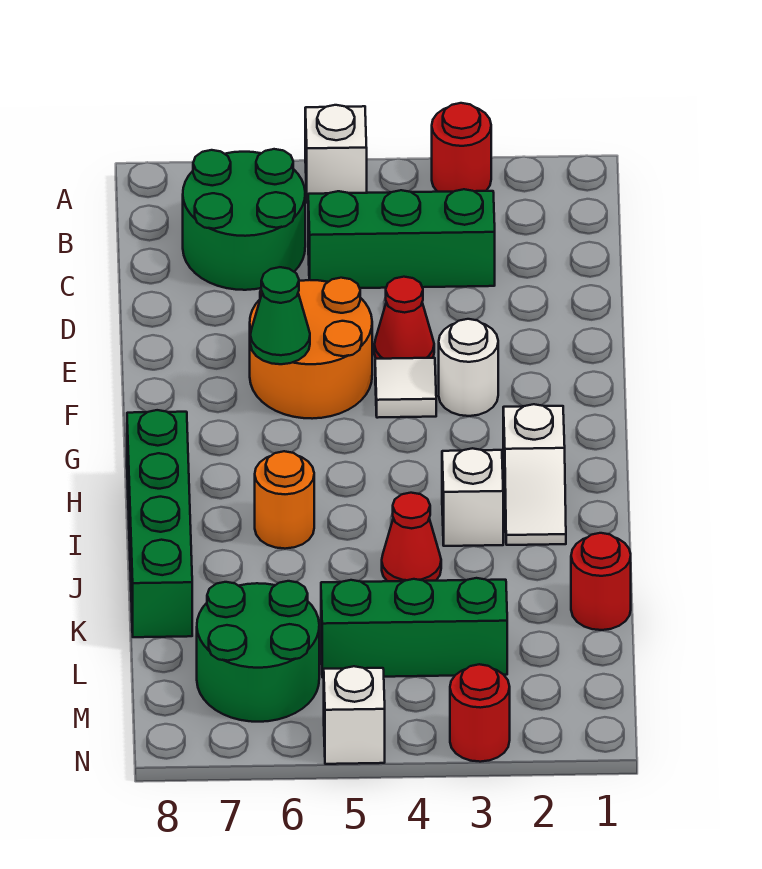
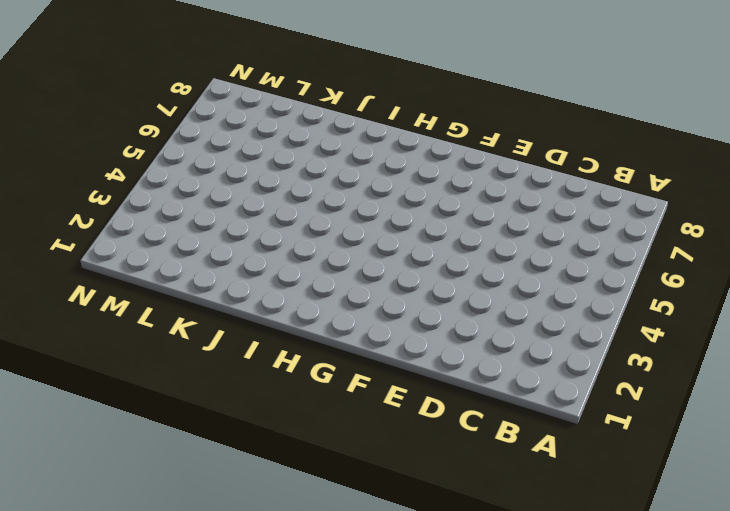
none -> red 1x1 round brick [432,103,491,192]
none -> white 1x1 brick [305,105,367,203]
none -> green 2x2 round brick [183,149,305,290]

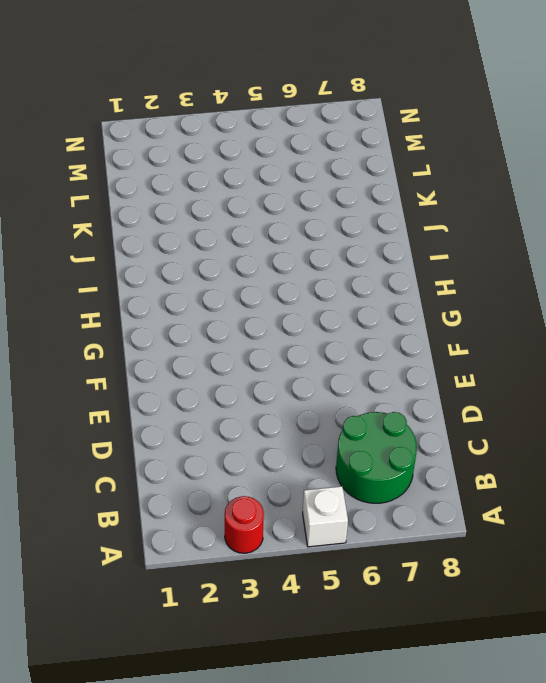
none -> green 1x3 brick [308,189,495,288]
none -> red 1x1 cone [374,277,434,359]
none -> orange 2x2 round brick [250,278,372,419]

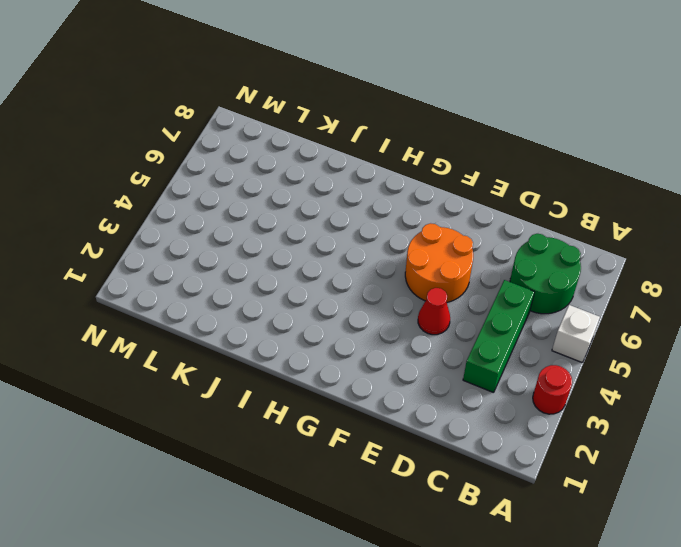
none -> white 1x1 round brick [439,319,498,416]
none -> white 1x1 tile [375,358,436,418]
none -> white 1x2 slope [503,404,566,545]

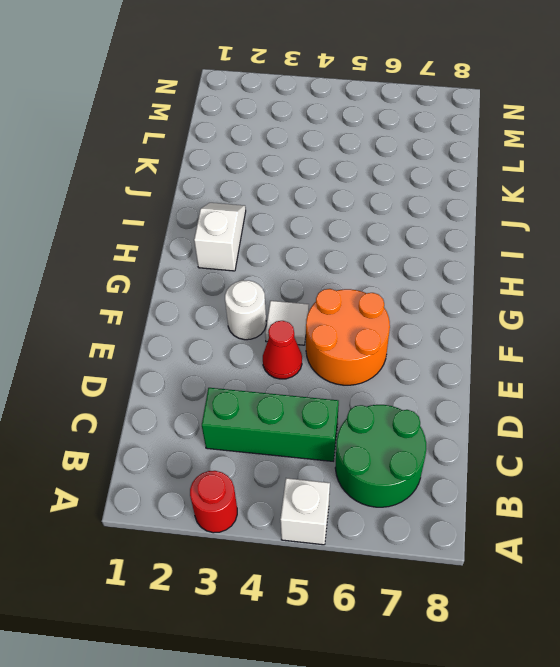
none -> green 1x4 brick [127,410,192,637]
none -> white 1x1 brick [442,448,503,546]
none -> orange 1x1 round brick [255,451,314,549]

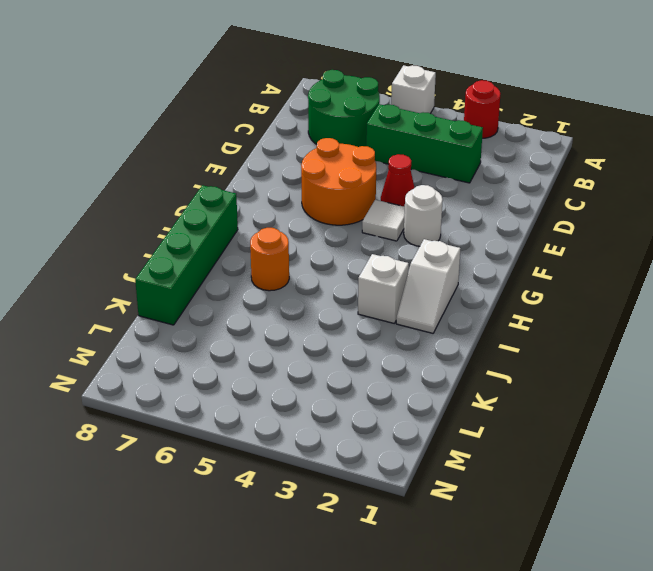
none -> red 1x1 cone [382,493,441,581]
none -> red 1x1 round brick [571,533,631,630]
none -> green 1x3 brick [321,578,507,678]

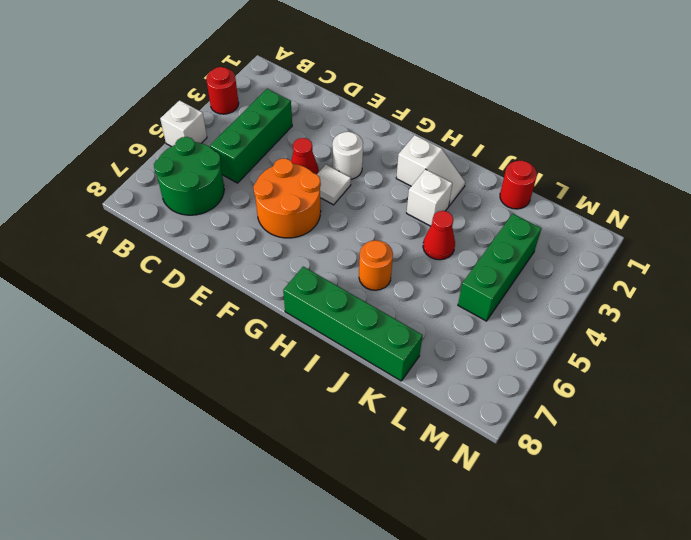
none -> green 2x2 round brick [197,581,319,722]
none -> red 1x1 round brick [450,664,510,762]
none -> white 1x1 brick [324,666,385,764]

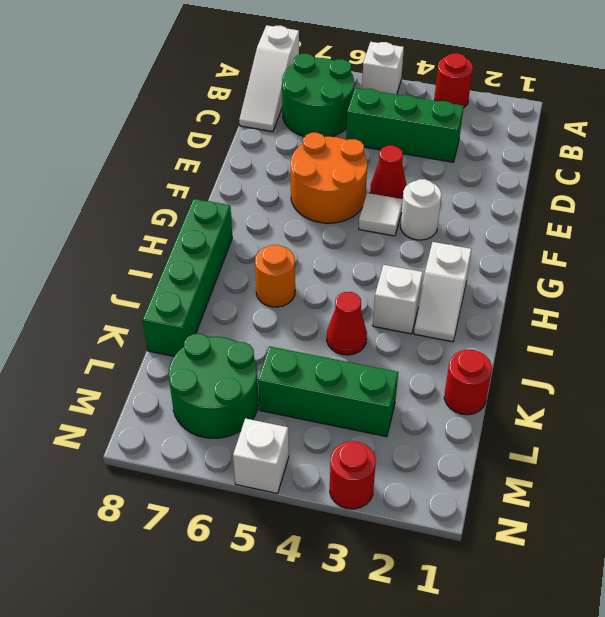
white 1x3 slope [239,25,299,132] -> none
none -> green 1x1 cone [250,267,310,364]

